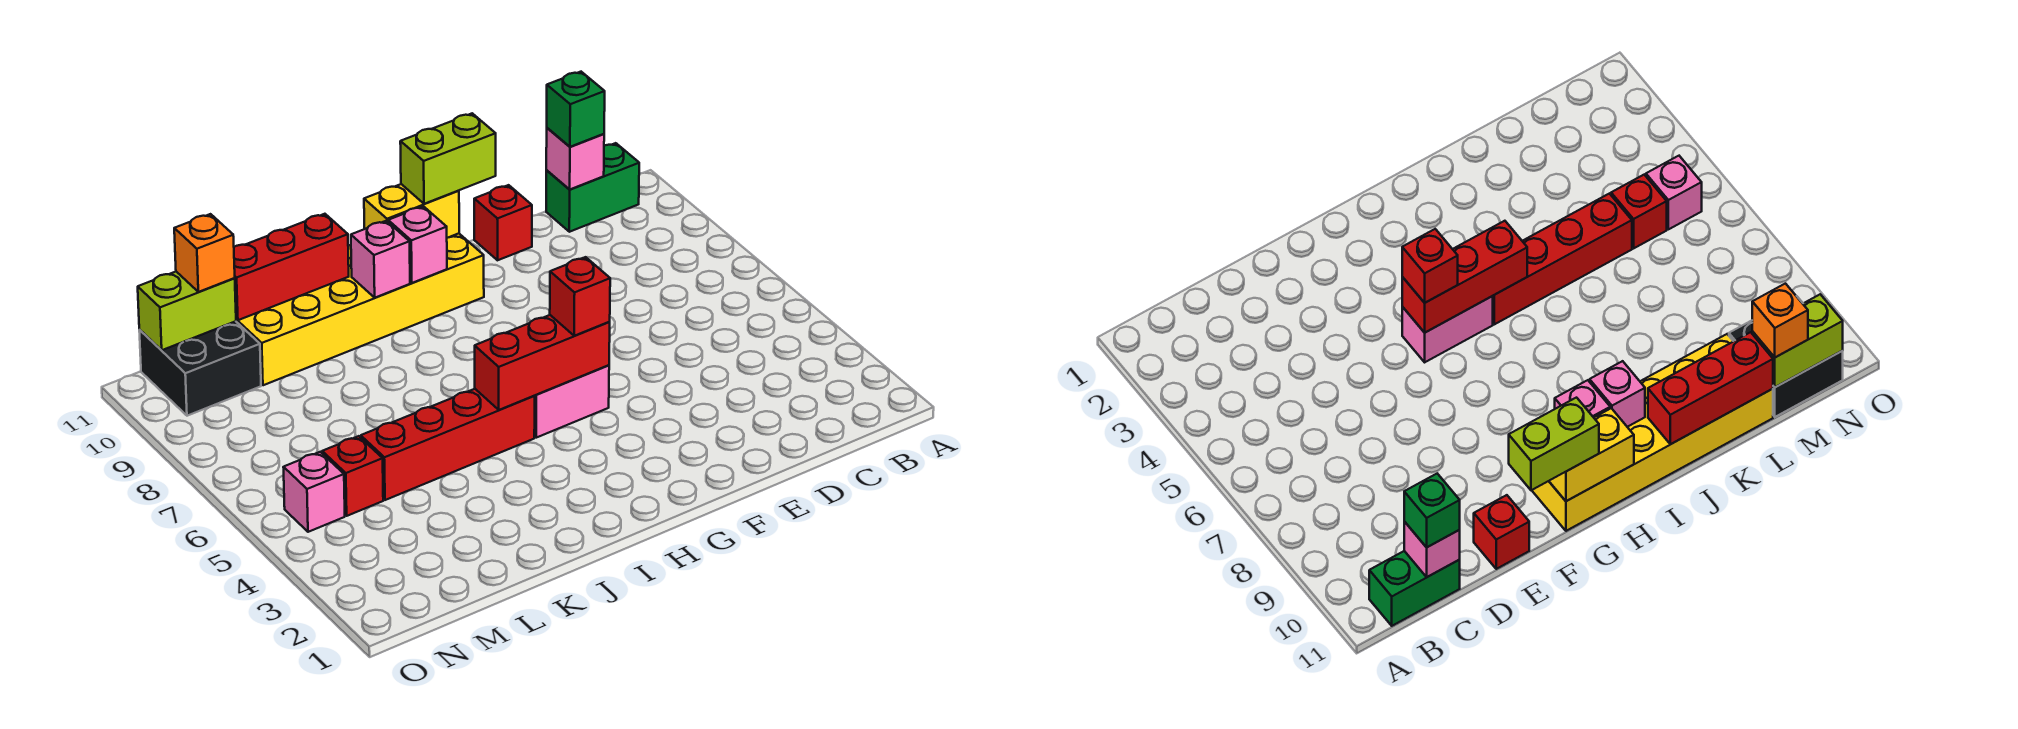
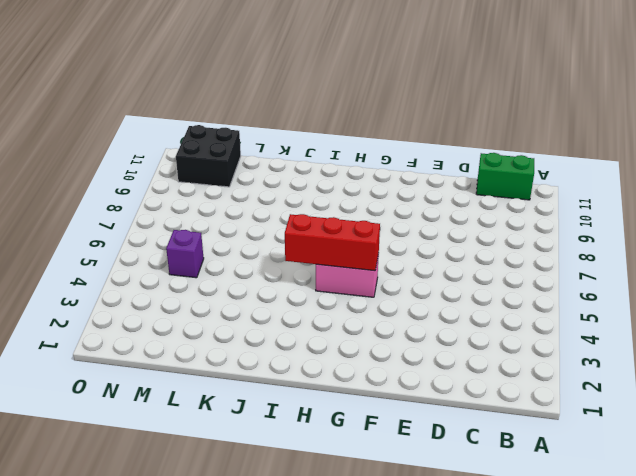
purple 1x1 brick [166,230,204,278] -> red 1x1 brick [322,436,383,516]
none -> red 1x1 brick [474,185,532,260]
none -> yellow 2x6 brick [236,234,484,385]
none -> red 1x4 brick [361,389,535,500]

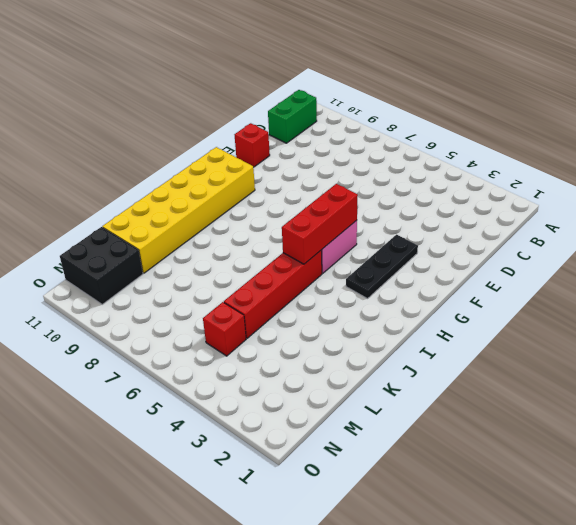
black 1x3 plate [346,235,418,299] -> none
none -> pink 1x1 brick [283,452,345,532]
none -> pink 1x1 brick [546,128,604,190]
none -> yellow 1x2 brick [364,184,459,238]

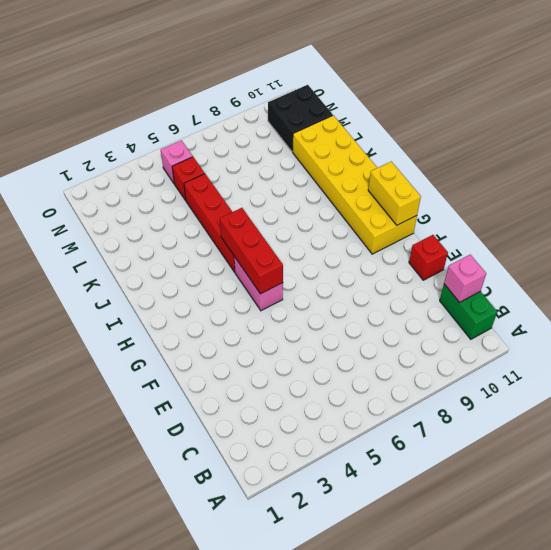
none -> pink 1x1 brick [388,206,447,283]
none -> pink 1x1 brick [351,221,410,298]
none -> red 1x3 brick [234,214,349,320]

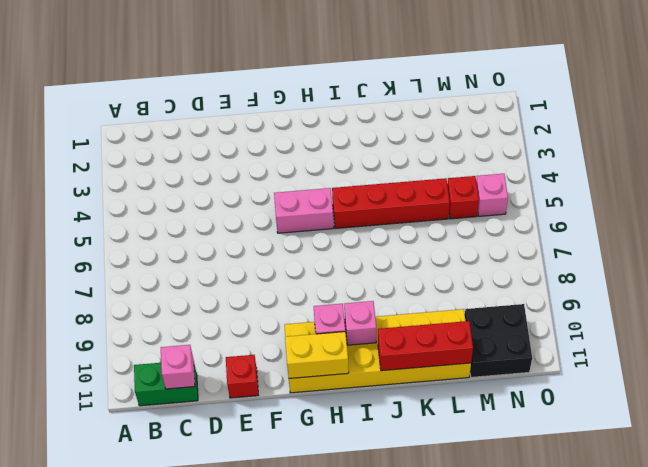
none -> red 1x3 brick [475,315,610,410]
none -> lime 1x2 brick [138,272,236,350]
none -> green 1x1 brick [547,72,605,147]

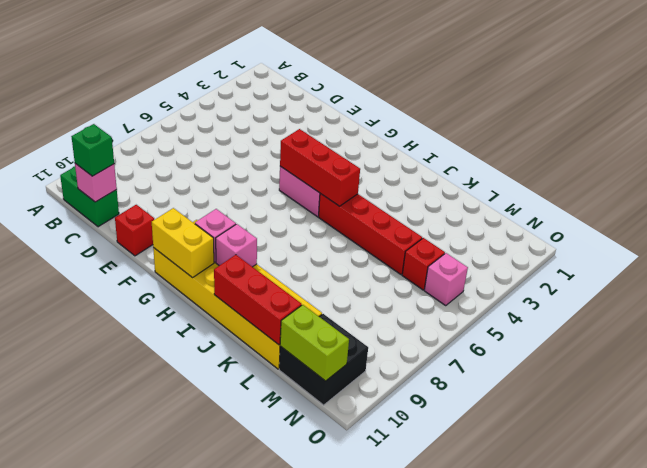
none -> lime 1x2 brick [400,113,496,204]
none -> red 1x1 brick [550,257,610,336]
none -> orange 1x1 brick [174,214,235,292]

